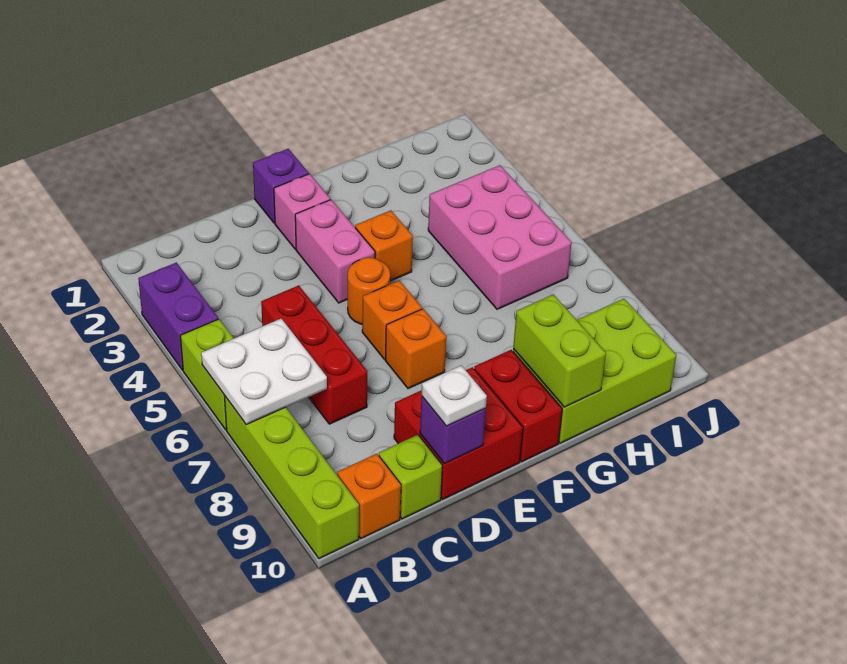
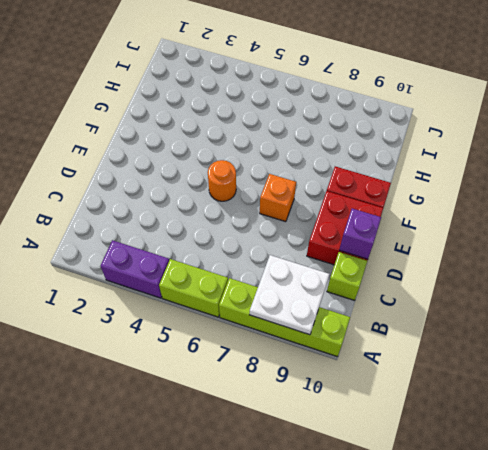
white 2x2 plate [250,255,329,335] -> white 2x2 plate moved to [201,319,327,424]
none -> orange 1x1 brick [337,454,401,538]
none -> red 1x3 brick [261,285,367,424]
none -> purple 1x1 brick [253,149,309,223]

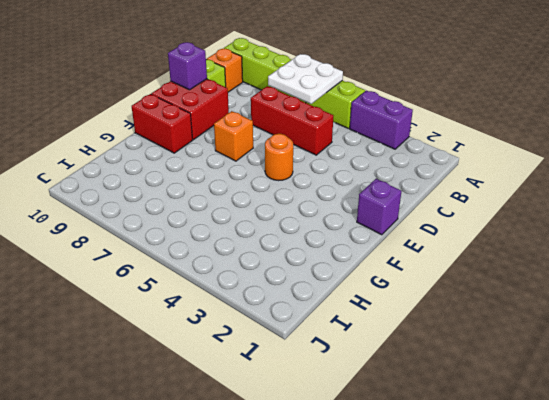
none -> pink 1x1 brick [274,174,330,249]
none -> pink 1x2 brick [295,200,375,303]
none -> orange 1x1 brick [362,280,422,359]

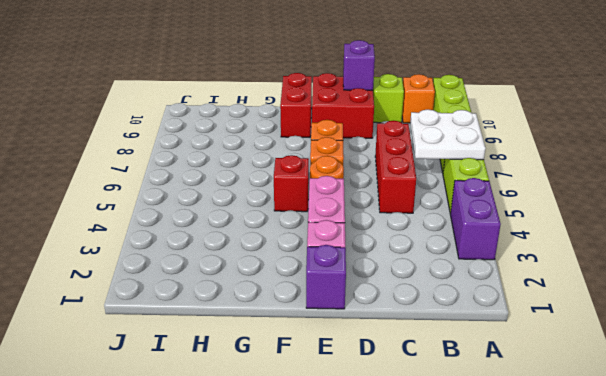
red 1x1 brick [274,155,309,212] -> none
none -> orange 1x1 brick [355,210,413,281]
none -> lime 2x3 brick [513,299,676,443]
none -> pink 2x3 brick [428,165,572,309]

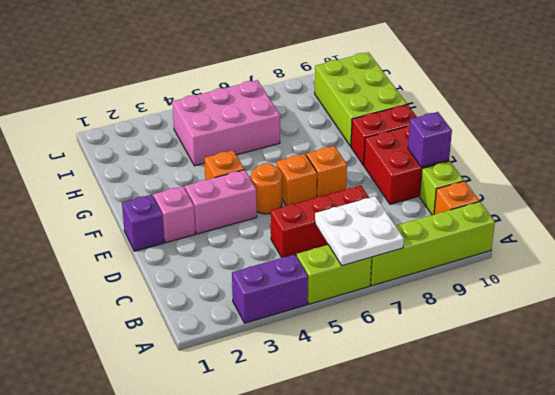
none -> lime 1x2 brick [513,294,606,407]
none -> white 1x1 plate [422,365,487,426]

